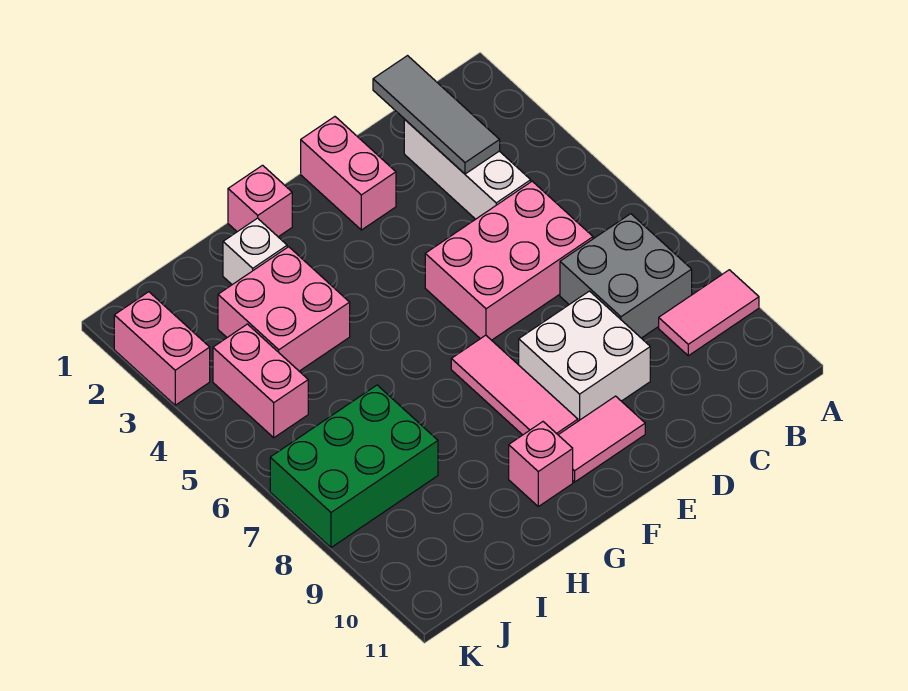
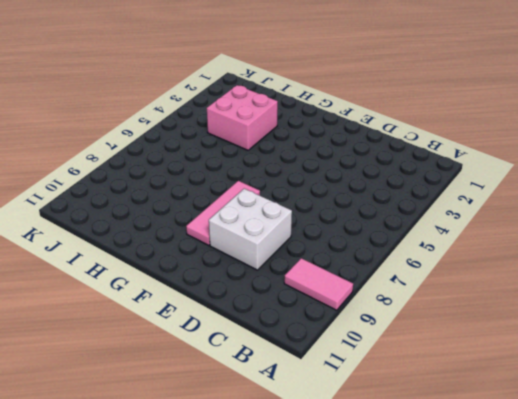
none -> grey 2x2 brick [560,214,692,338]
none -> white 1x3 brick [404,119,531,219]
none -> pink 2x3 brick [425,181,593,340]

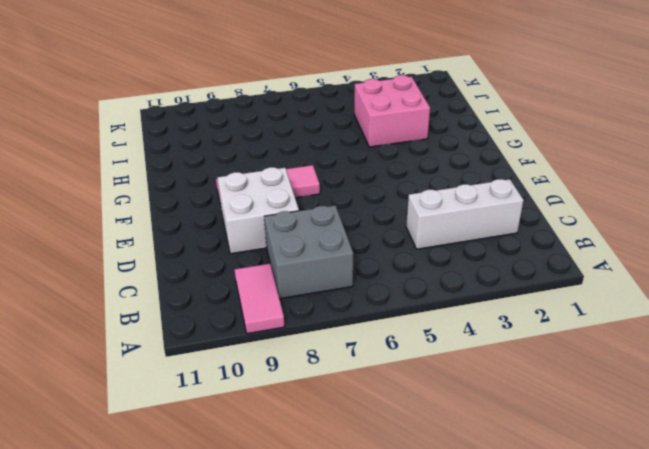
none -> pink 2x3 brick [425,181,593,340]
none -> pink 1x2 brick [301,117,396,230]
none -> pink 1x2 tile [559,396,645,482]

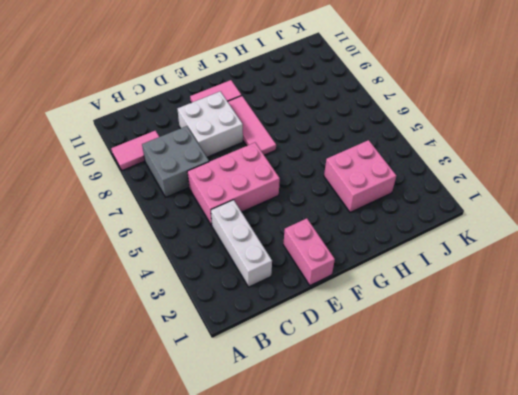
none -> pink 1x1 brick [228,165,292,237]
none -> pink 1x1 brick [509,422,573,506]
none -> white 1x1 brick [223,218,287,285]

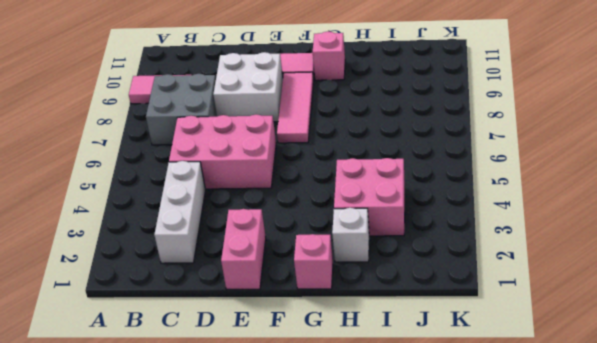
none -> green 2x3 brick [270,385,438,548]
none -> pink 1x2 brick [213,324,308,438]
none -> pink 1x2 brick [114,292,210,405]

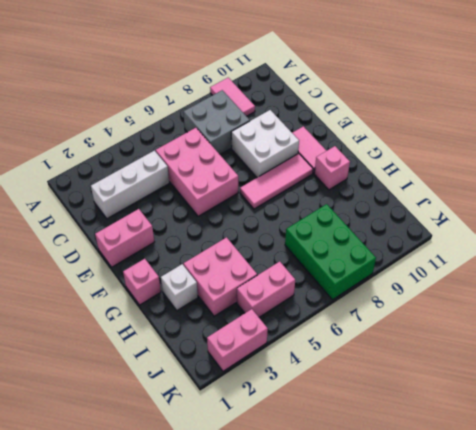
none -> grey 1x3 tile [373,56,500,174]

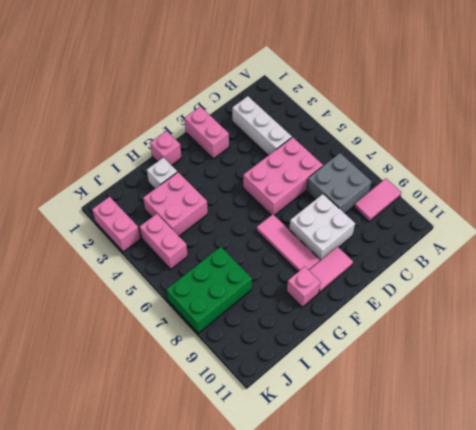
none -> grey 1x3 tile [373,56,500,174]

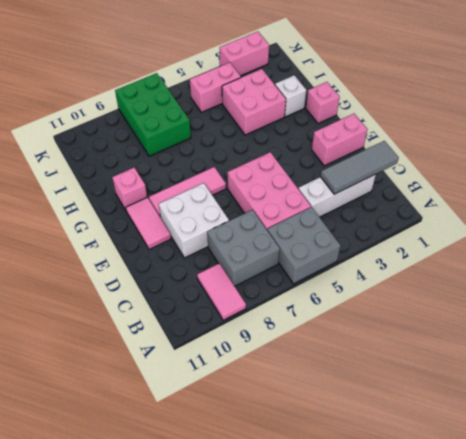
grey 2x2 brick [267,207,341,284] -> none

